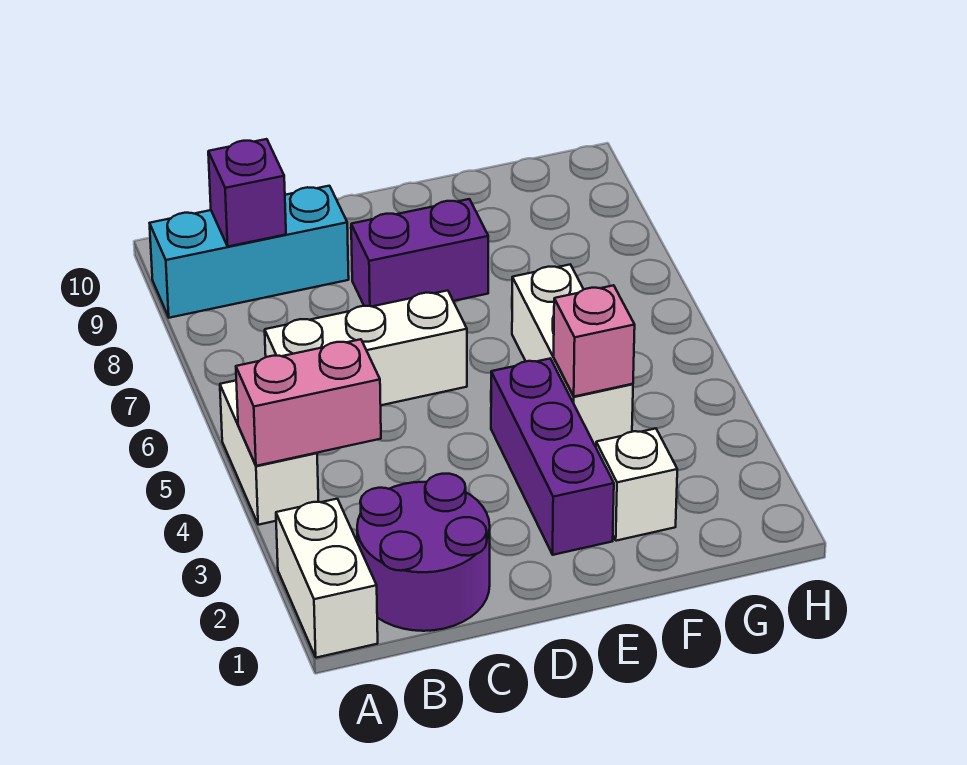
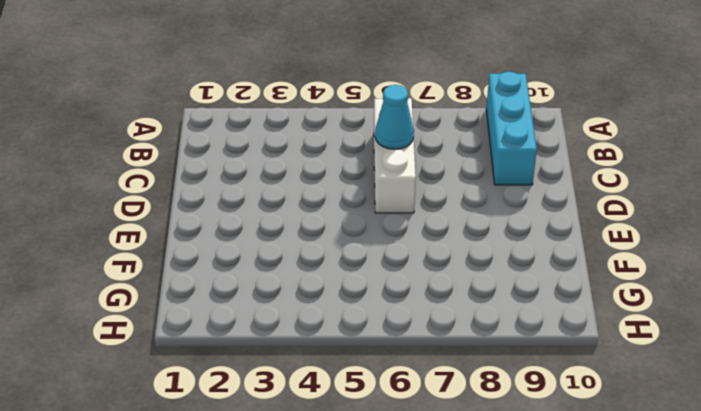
cyan 1x1 cone [375,85,414,149] -> none
none -> white 1x2 brick [276,499,378,658]
none -> white 1x2 brick [220,381,319,525]
none -> purple 2x2 round brick [357,474,490,631]

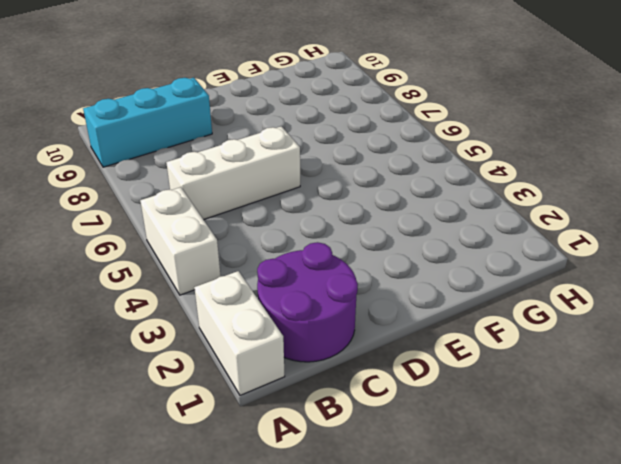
none -> purple 1x2 brick [351,199,488,306]
none -> purple 1x3 brick [491,359,614,555]
none -> white 1x1 brick [596,428,677,541]

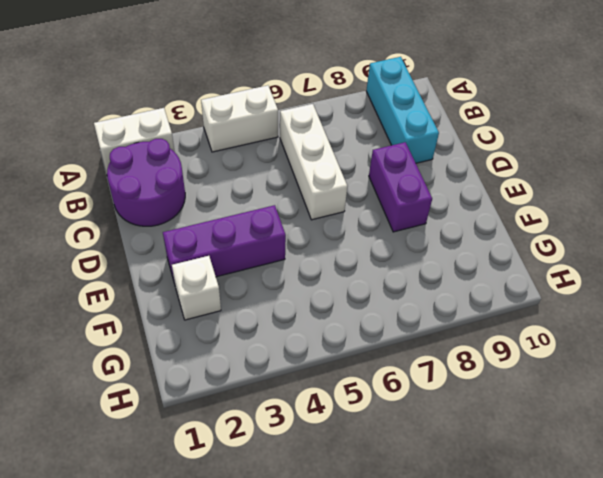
none -> white 1x3 brick [512,265,633,447]
none -> pink 1x2 brick [236,339,381,466]
none -> purple 1x1 brick [208,139,286,247]

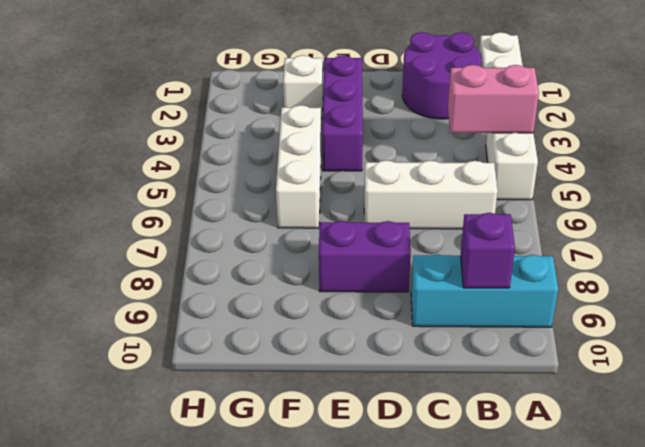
none -> pink 1x1 brick [554,285,635,397]

